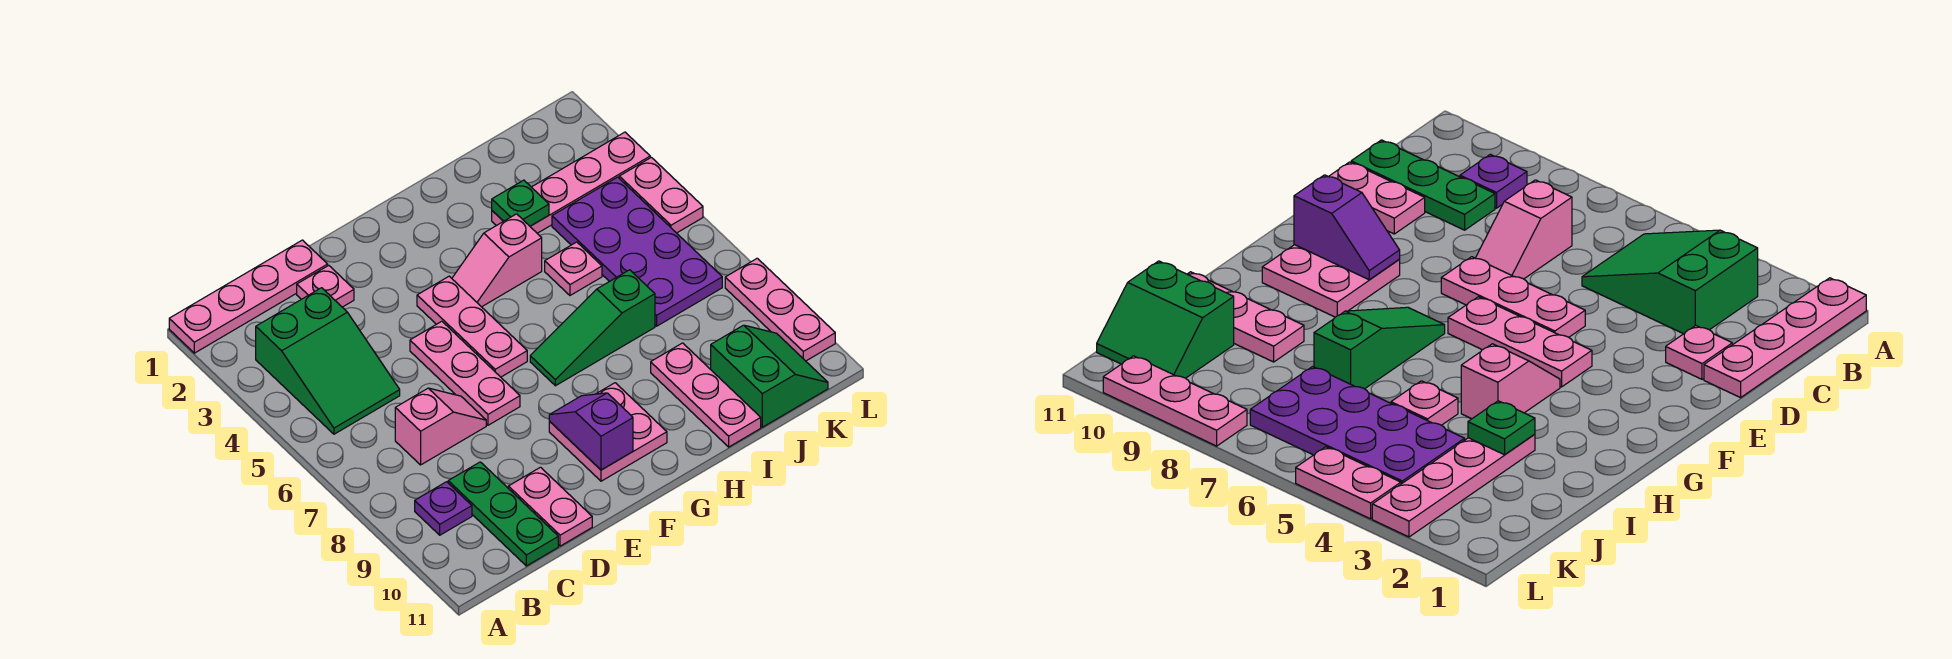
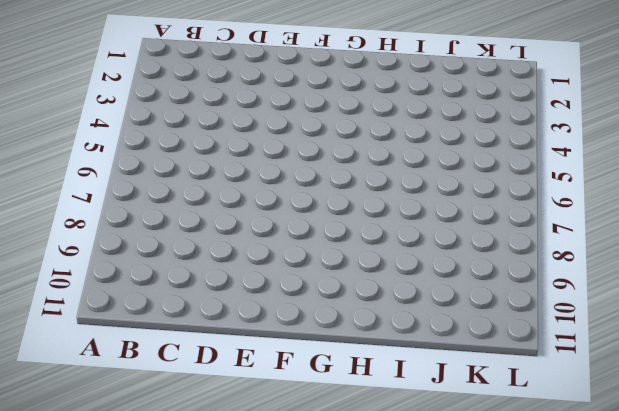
none -> pink 1x4 plate [169,240,328,353]
none -> green 2x3 slope [256,288,400,434]
none -> purple 1x1 plate [415,482,472,535]

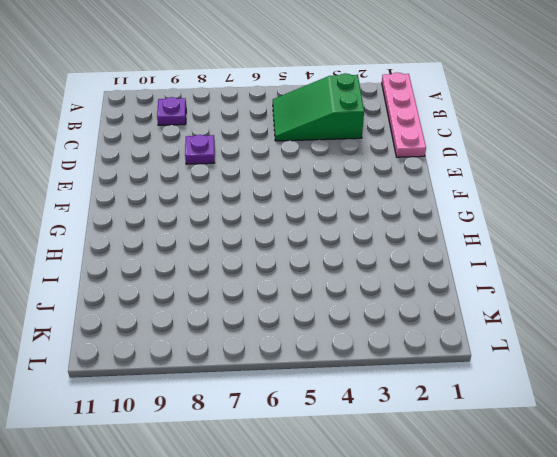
purple 1x1 plate [185,135,215,164] -> none
none -> pink 1x2 slope [395,388,486,465]
none -> green 1x3 plate [448,462,558,566]
none -> pink 1x1 plate [297,265,354,307]

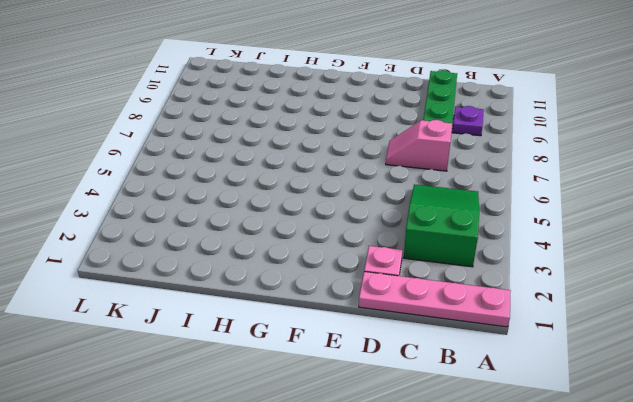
none -> pink 1x2 plate [508,467,592,546]
none -> pink 1x3 plate [410,321,520,425]
none -> pink 1x3 plate [417,276,527,377]

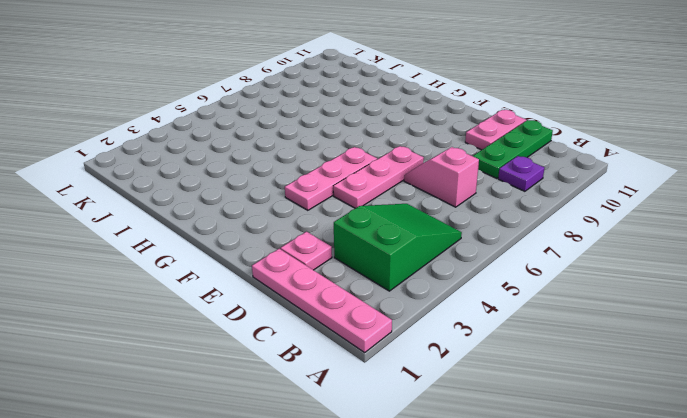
none -> pink 2x2 plate [549,383,667,481]
none -> pink 1x2 slope [452,214,542,307]
none -> green 1x3 slope [530,270,655,386]

